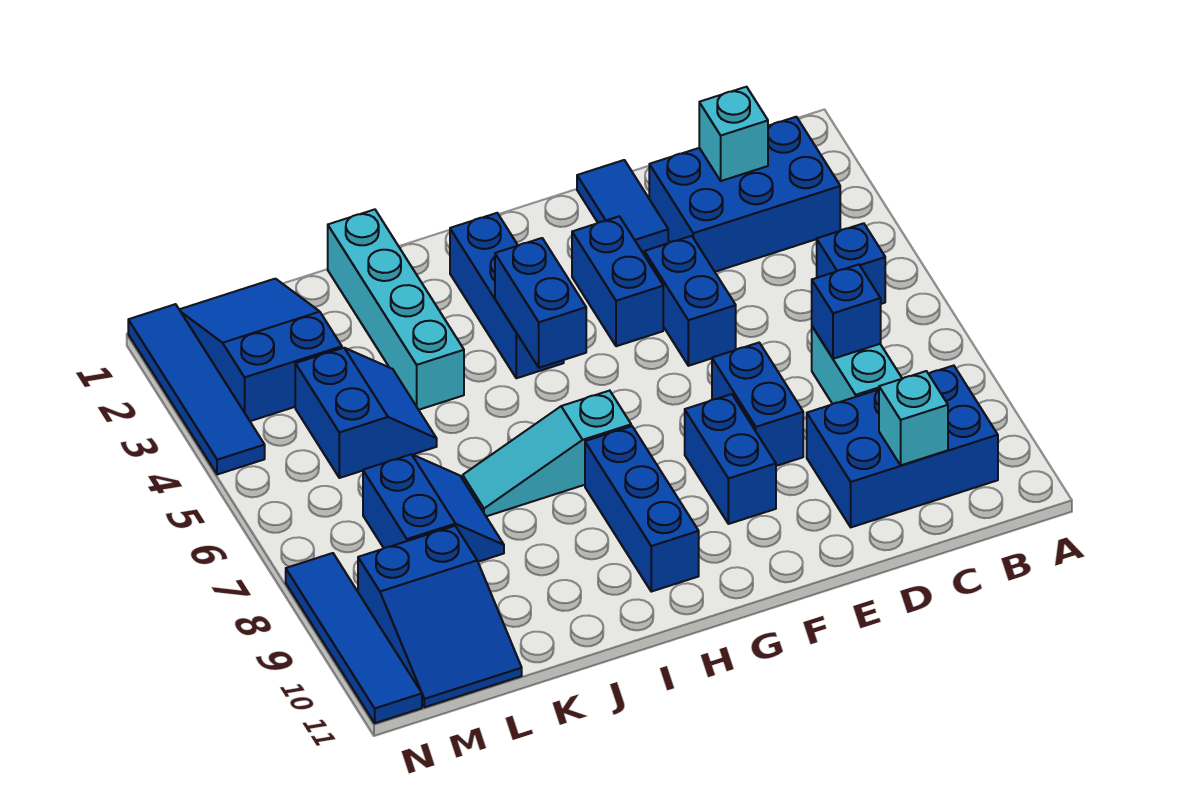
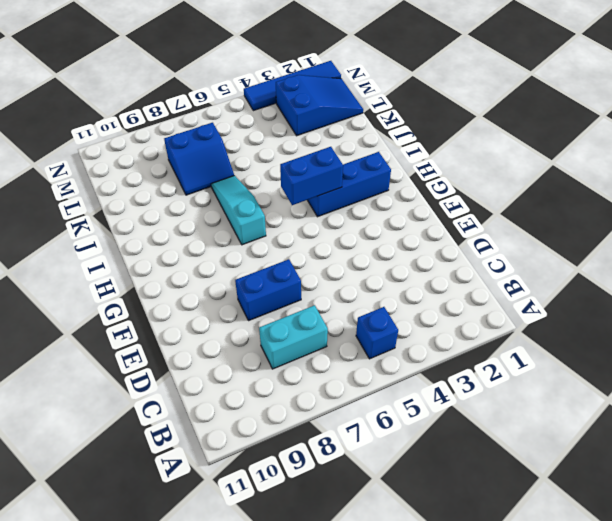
none -> blue 2x3 brick [649,117,840,272]
none -> blue 2x3 brick [807,366,998,527]
none -> blue 1x2 tile [577,160,668,252]

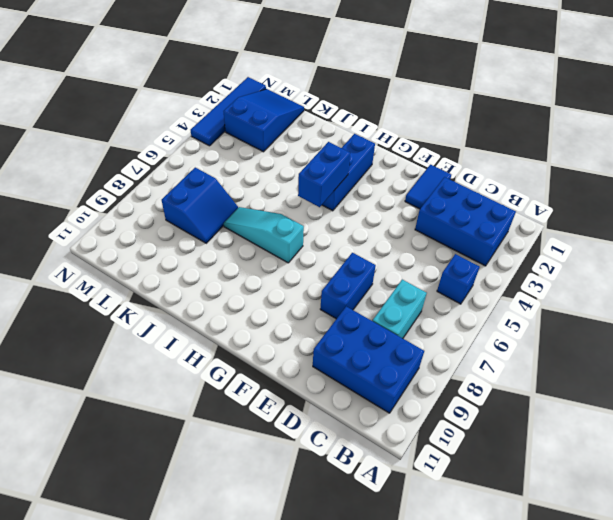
none -> blue 1x2 brick [644,236,736,366]
none -> blue 1x2 brick [572,216,663,346]
none -> blue 1x2 brick [685,394,776,524]

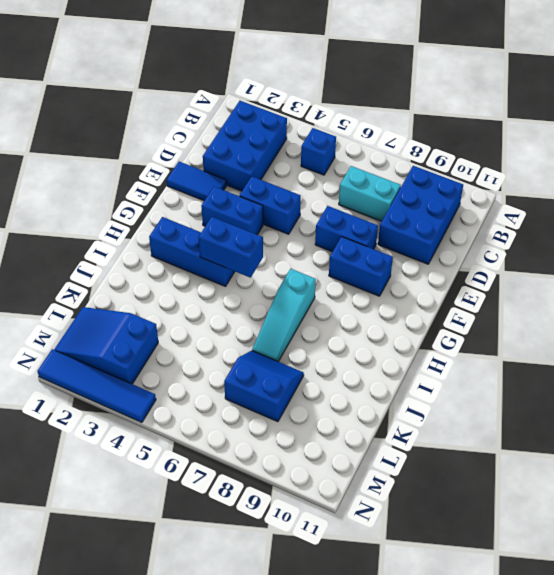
none -> blue 1x3 brick [585,426,699,592]
none -> cyan 1x4 brick [328,209,464,410]
none -> blue 2x2 slope [295,348,437,478]

